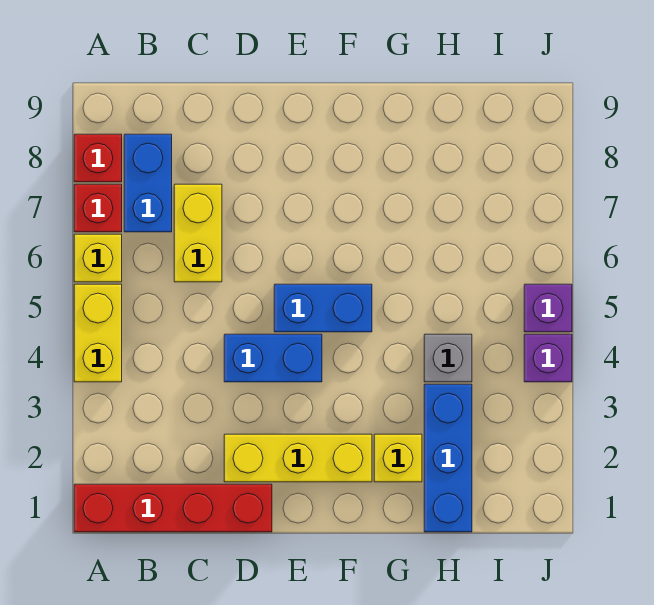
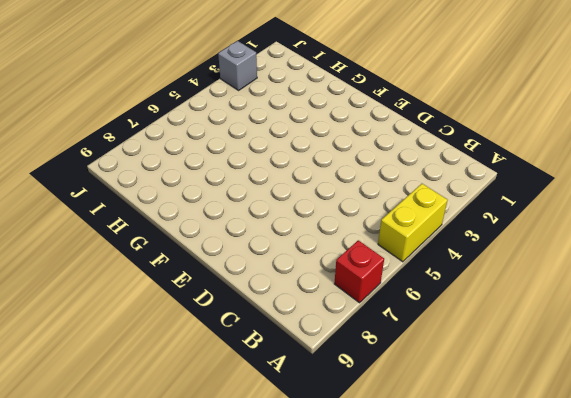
grey 1x1 brick [218,41,257,90] -> grey 1x1 brick moved to [424,334,472,382]
none -> red 1x4 brick [74,484,272,532]
none -> yellow 1x1 brick [74,234,122,282]
none -> red 1x1 brick [74,134,122,182]

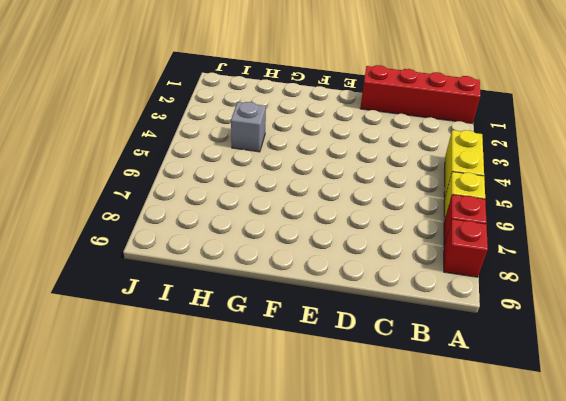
none -> blue 1x2 brick [124,134,172,232]
none -> yellow 1x2 brick [174,184,222,282]
none -> yellow 1x3 brick [224,434,372,482]

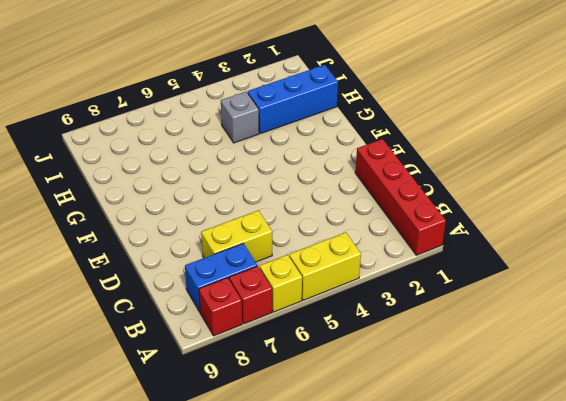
none -> yellow 1x3 brick [224,434,372,482]
none -> blue 1x2 brick [224,334,322,382]
none -> blue 1x2 brick [274,284,372,332]

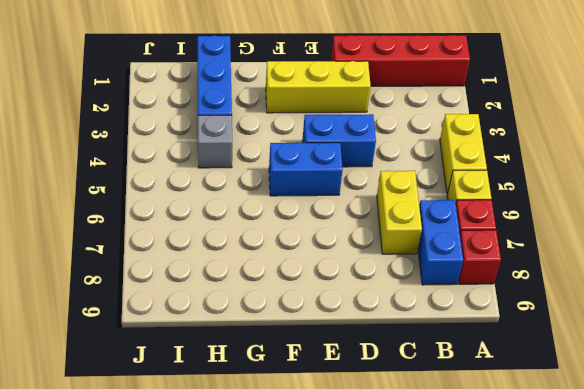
none -> yellow 1x1 brick [374,434,422,482]
none -> purple 1x1 brick [524,334,572,382]
none -> purple 1x1 brick [524,284,572,332]

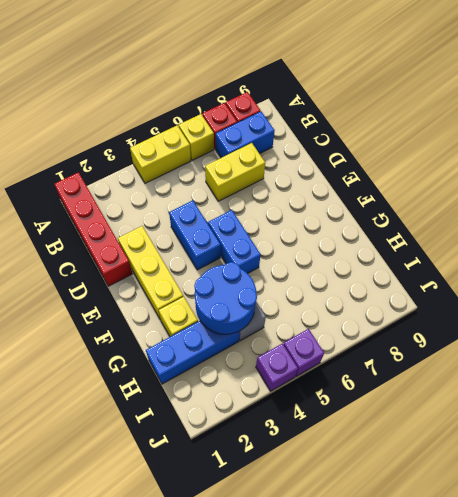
blue 2x2 round brick [194,262,257,334] -> none

